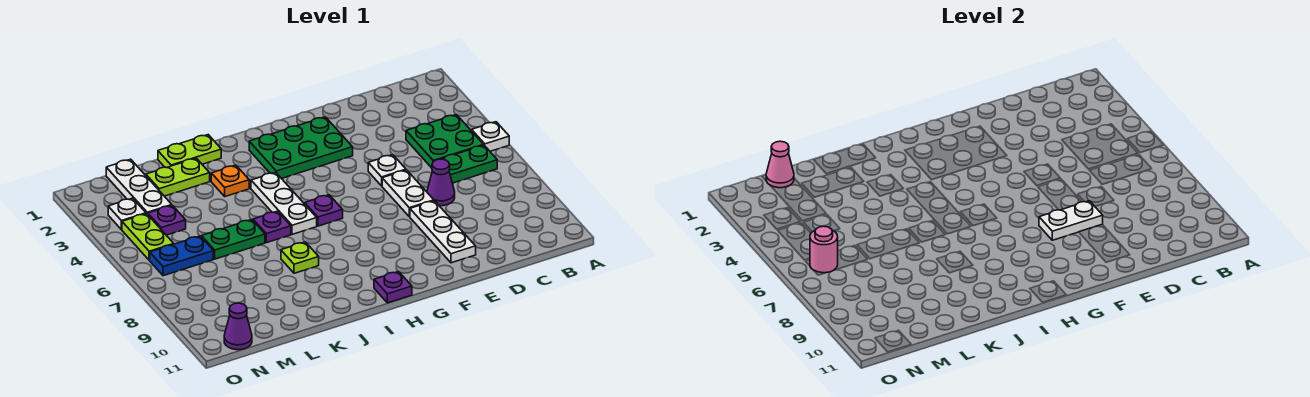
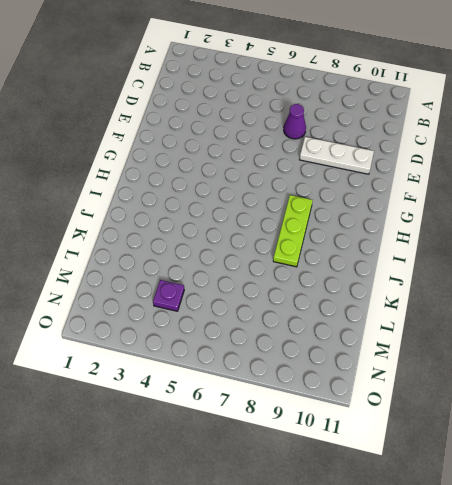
lime 1x3 plate [273,195,313,267] -> lime 1x1 plate [281,242,319,273]
none -> white 1x1 plate [472,122,509,151]
none -> green 2x2 plate [406,115,483,168]
none -> green 1x2 plate [442,145,497,183]

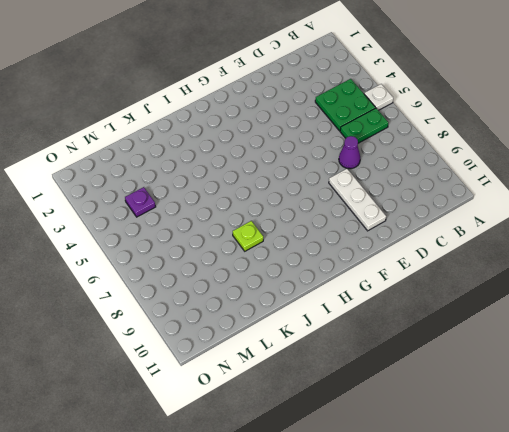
none -> white 1x1 plate [368,155,406,186]
none -> white 1x2 plate [382,170,434,217]
none -> green 2x3 plate [249,117,353,179]

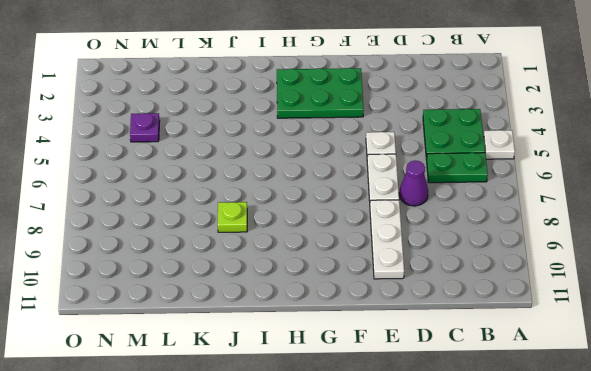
none -> purple 1x1 plate [305,195,343,226]
none -> purple 1x1 plate [374,272,412,303]
none -> white 1x3 plate [251,172,317,234]

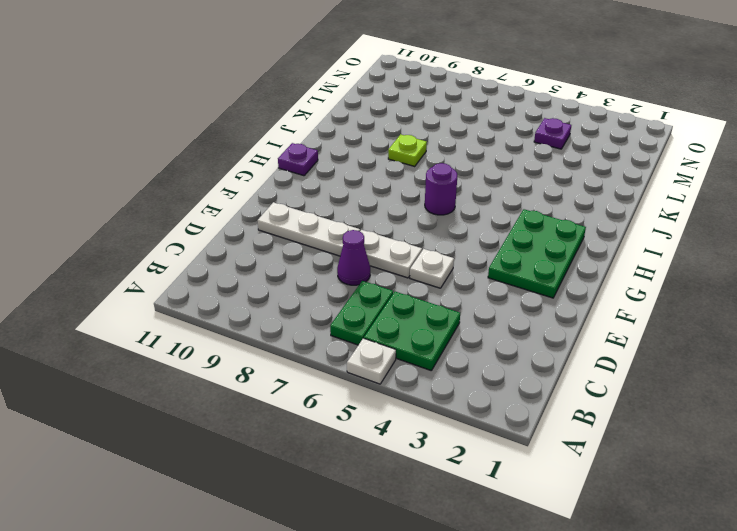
purple 1x1 round brick [425,163,457,215] -> purple 1x1 plate [305,195,343,226]
none -> white 1x3 plate [251,172,317,234]
none -> lime 1x2 plate [158,135,221,168]
none -> orange 1x1 plate [211,165,249,196]

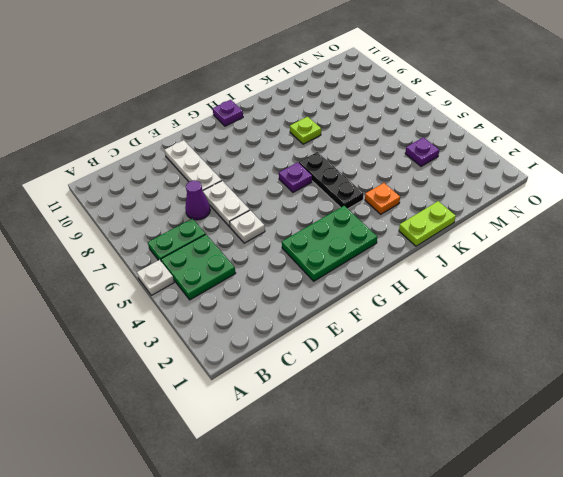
black 1x3 plate [299,152,364,209] -> white 1x3 plate [251,172,317,234]
none -> purple 1x1 plate [253,211,291,243]
none -> lime 1x2 plate [146,158,210,196]
none -> green 1x2 plate [201,219,265,259]

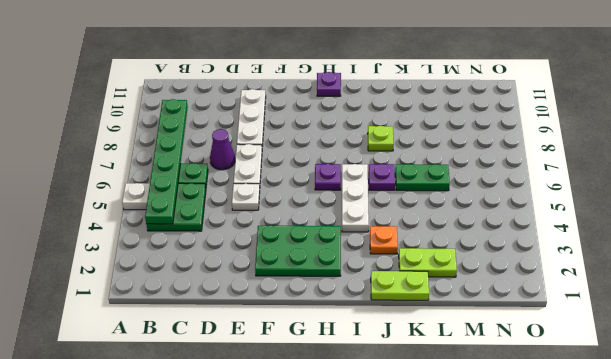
green 1x6 plate [145,99,188,224] -> none
none -> white 1x3 plate [106,159,172,214]
none -> purple 1x1 plate [148,205,186,235]
none -> blue 1x2 plate [150,236,213,276]

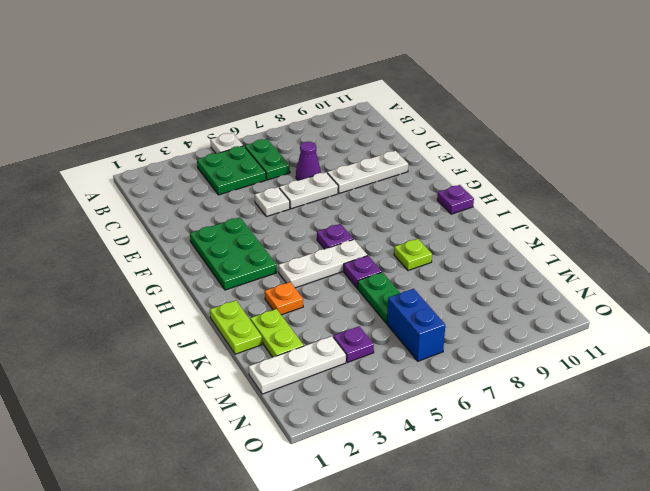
blue 1x2 brick [387,289,445,361] -> blue 1x2 plate [150,236,213,276]
none -> white 1x1 plate [108,198,146,230]
none -> lime 1x2 plate [122,214,174,260]
none -> purple 1x1 cone [224,303,252,350]

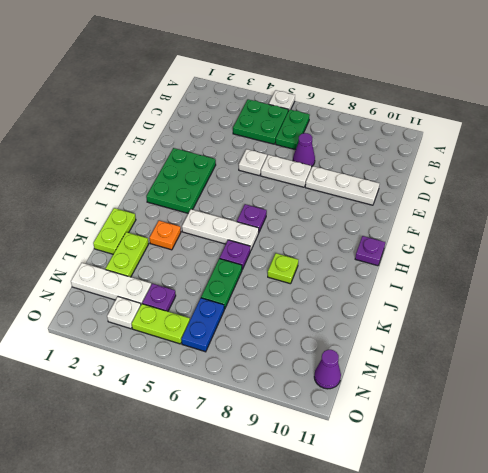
none -> white 1x2 plate [1039,201,1103,240]
none -> pink 1x1 cone [766,141,794,188]
none -> pink 1x1 round brick [810,226,838,273]

